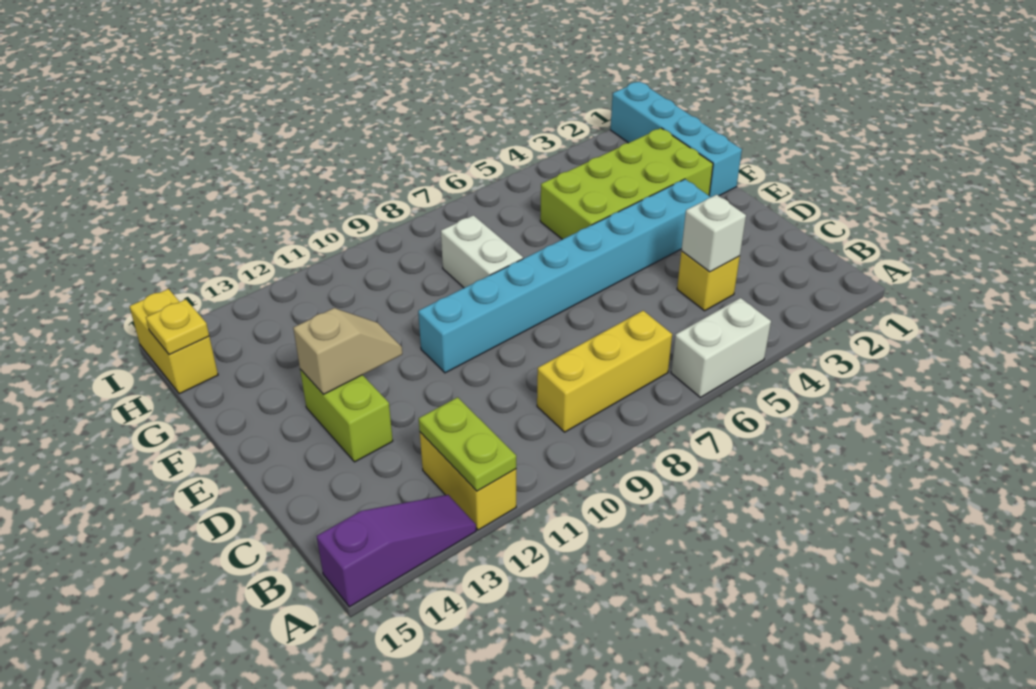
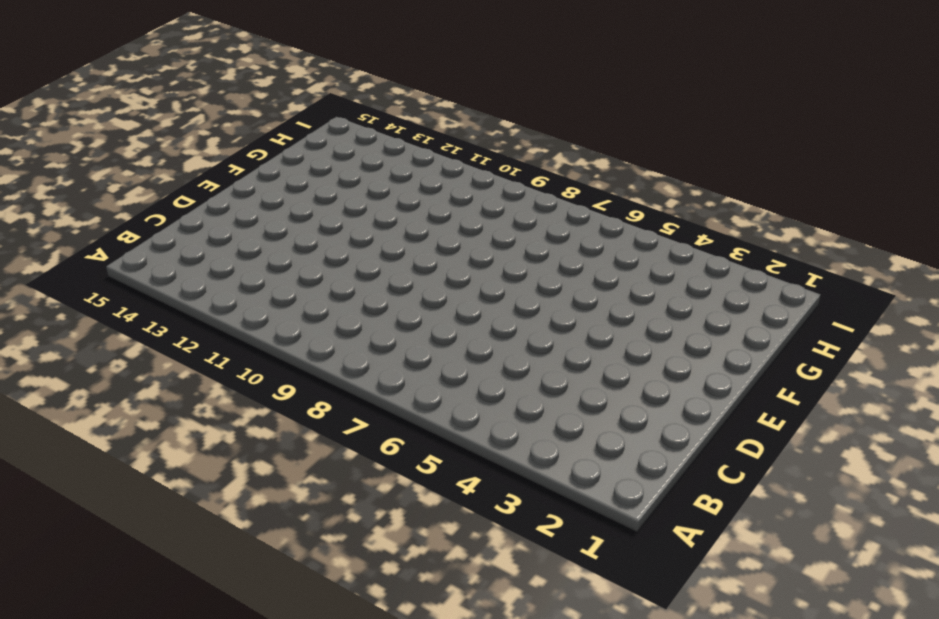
none -> white 1x2 brick [671,298,771,397]
none -> yellow 1x2 brick [420,432,516,530]
none -> purple 1x3 slope [317,495,476,607]

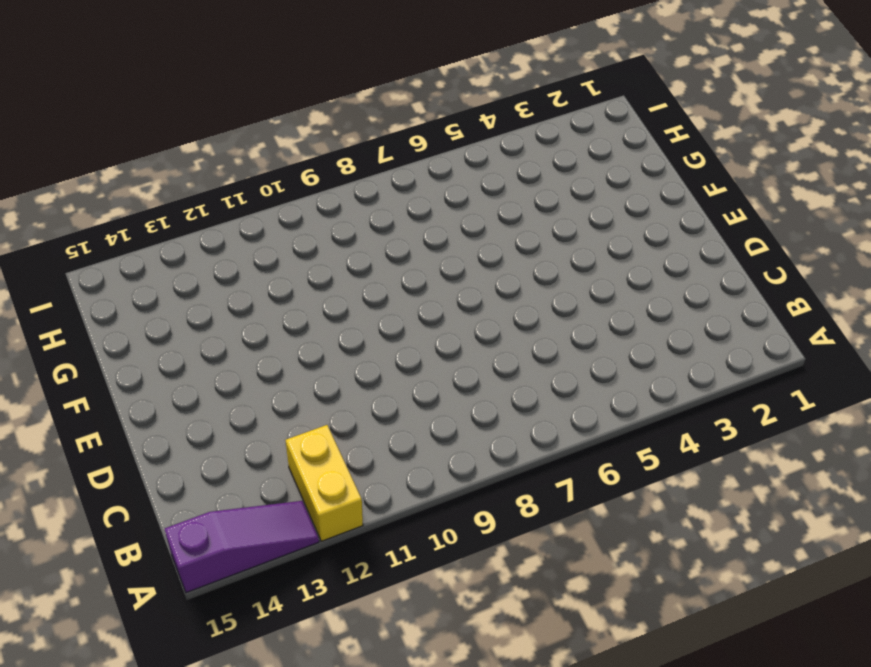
none -> white 1x2 brick [671,298,771,397]
none -> yellow 1x3 brick [537,311,672,432]
none -> yellow 1x1 brick [677,251,740,311]

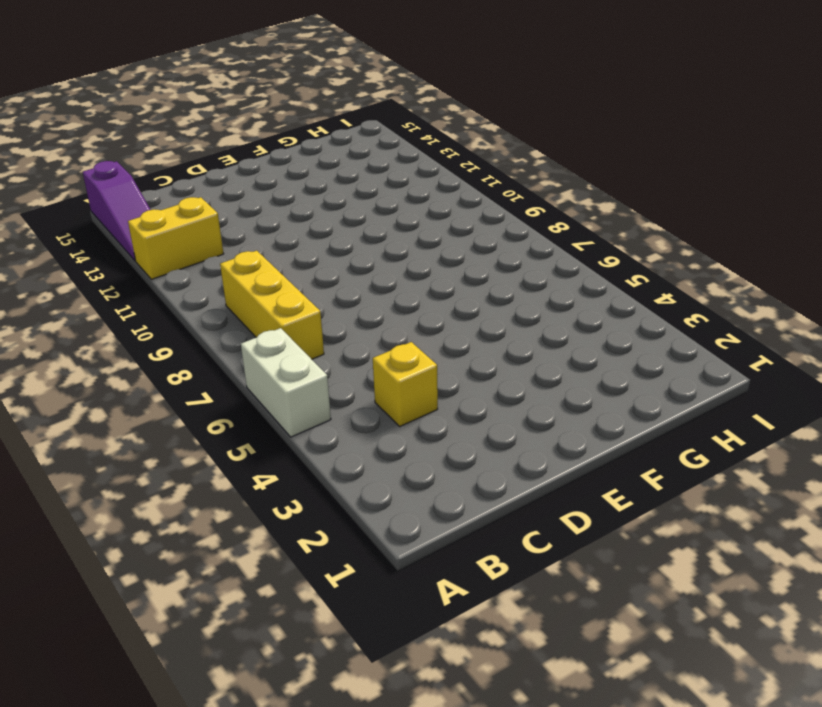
none -> lime 1x2 brick [300,369,393,462]
none -> cyan 1x8 brick [418,179,711,373]
none -> cyan 1x4 brick [610,81,742,197]

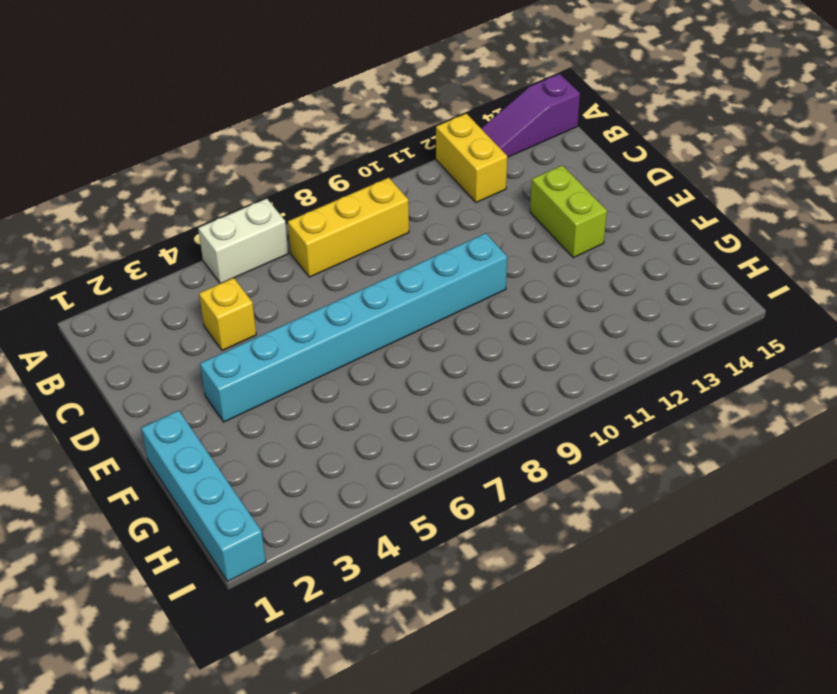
none -> lime 2x4 brick [540,128,713,239]
none -> white 1x2 brick [441,215,523,288]
none -> yellow 1x2 brick [129,289,218,394]

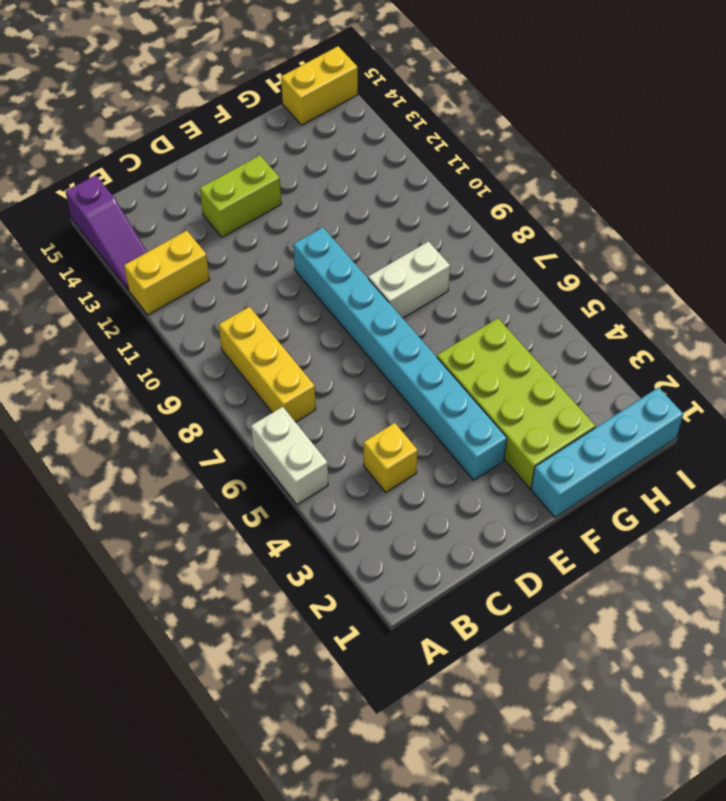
none -> lime 1x2 plate [419,397,516,491]
none -> white 1x1 brick [681,195,746,272]
none -> tan 1x2 slope [293,308,402,394]

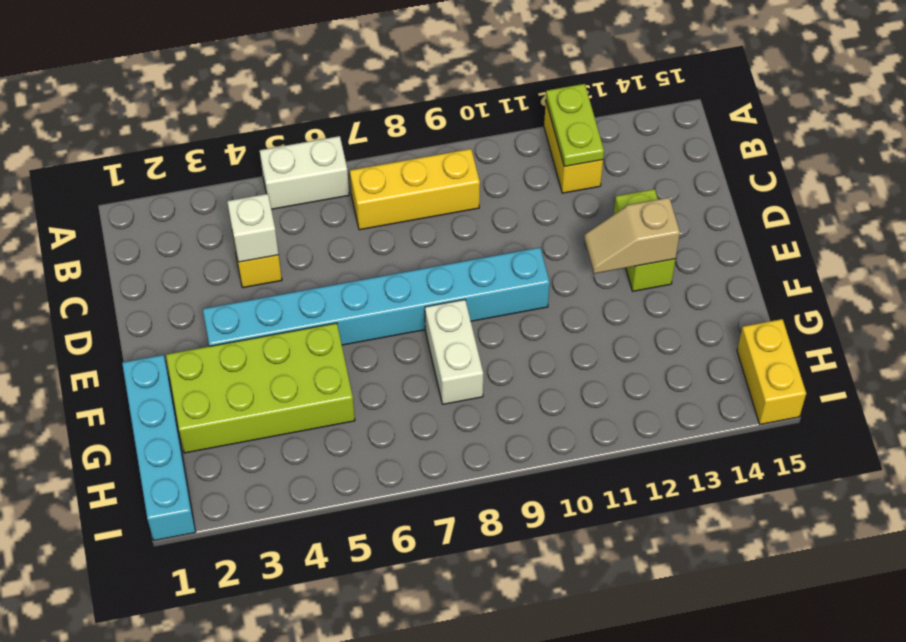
none -> purple 1x3 slope [317,495,476,607]
none -> yellow 1x1 plate [146,299,209,355]

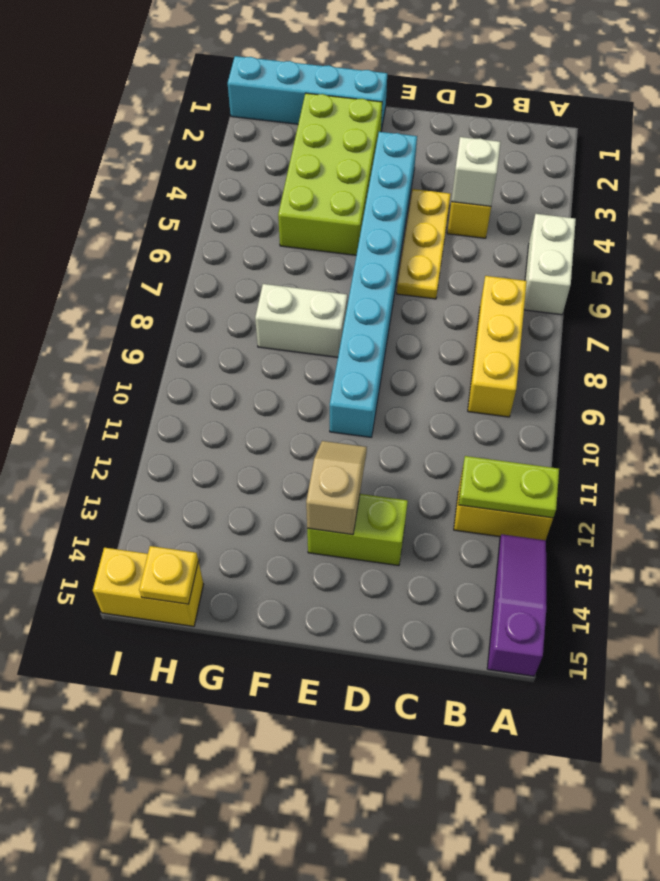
yellow 1x3 plate [397,189,451,299] -> none

